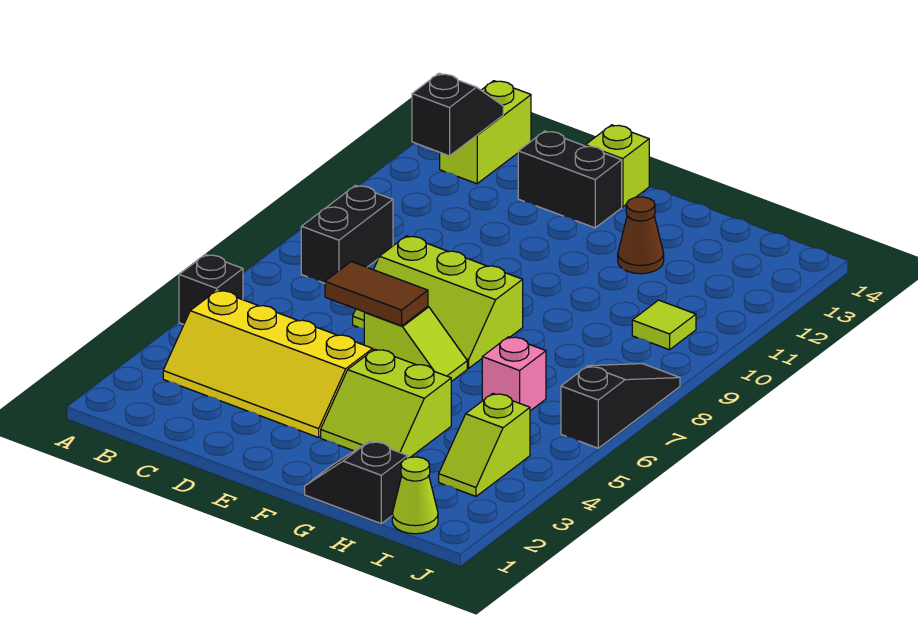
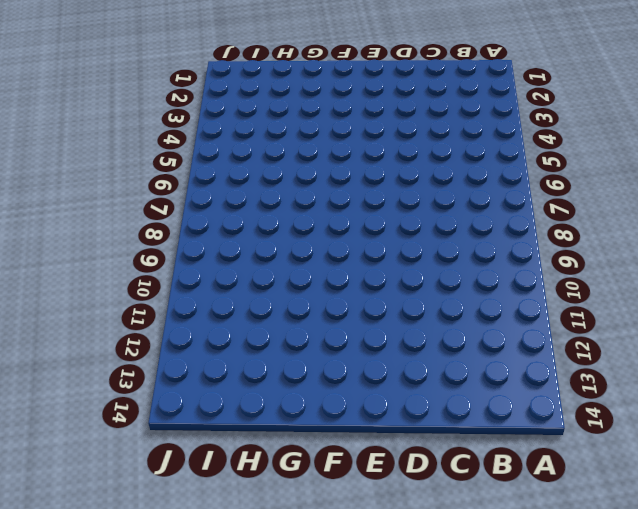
none -> black 1x1 brick [179,255,243,324]
none -> yellow 2x4 slope [163,290,373,437]
none -> black 1x2 brick [301,186,393,283]

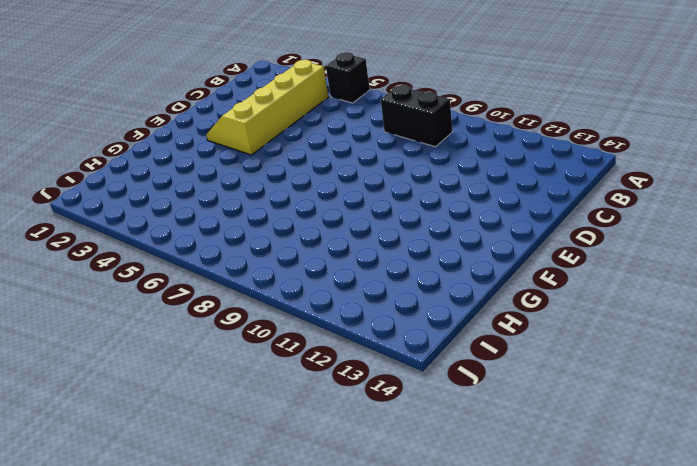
none -> lime 1x2 brick [440,81,531,184]
none -> lime 2x3 slope [353,236,523,368]
none -> black 1x2 brick [518,131,622,228]

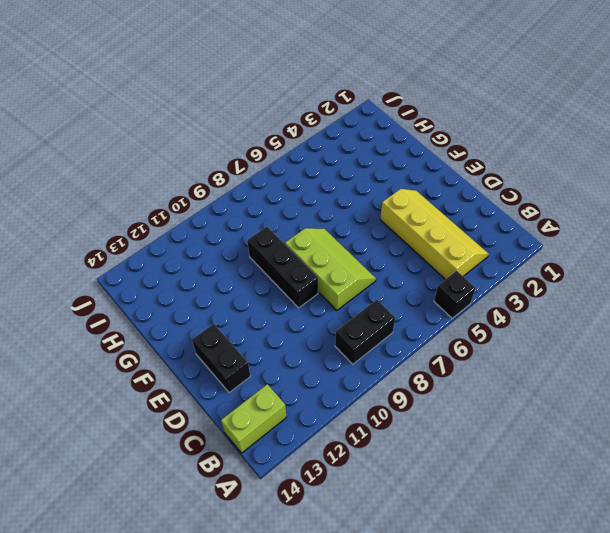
black 1x3 brick [247,227,318,308] -> none
none -> lime 1x2 slope [364,306,467,382]
none -> lime 1x1 brick [585,125,649,207]
none -> lime 2x2 slope [321,349,451,458]

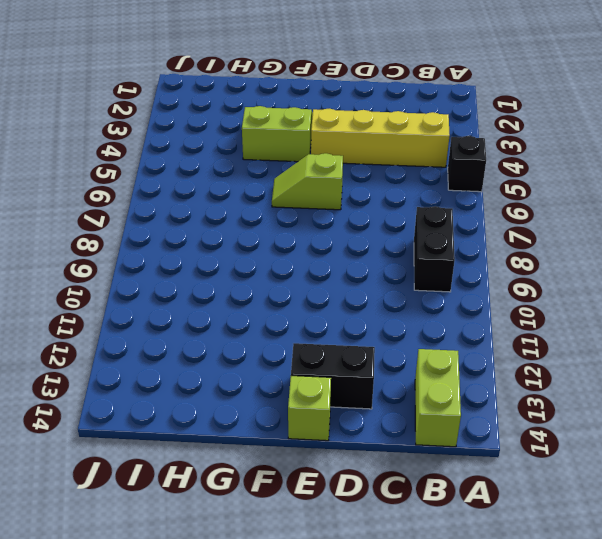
none -> lime 2x3 slope [353,236,523,368]
none -> black 1x2 slope [305,441,408,524]
none -> brown 1x1 cone [618,197,664,274]

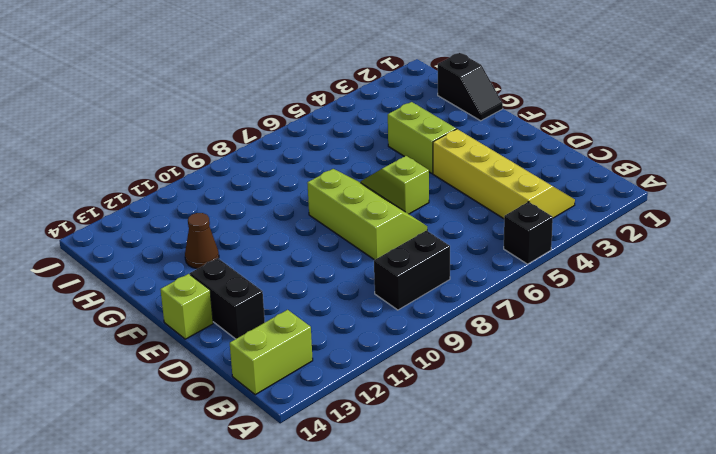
none -> pink 1x1 brick [482,337,546,411]
none -> lime 1x1 cone [392,457,438,534]
none -> lime 1x2 slope [439,393,530,496]

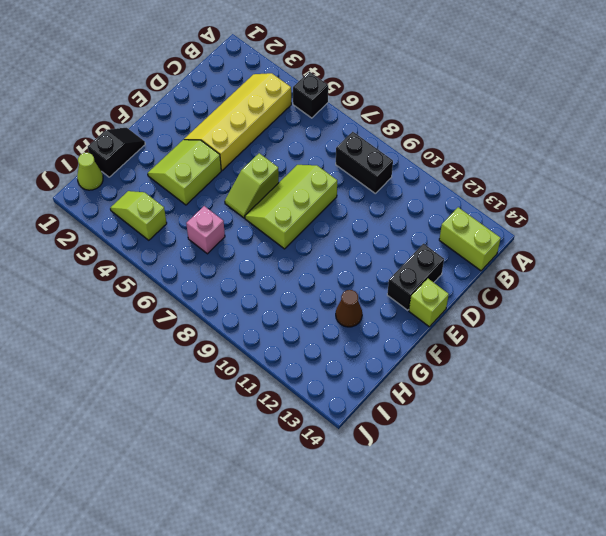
none -> lime 1x1 tile [632,300,696,350]
none -> black 1x3 slope [561,364,680,448]
none -> black 1x2 slope [412,73,503,156]

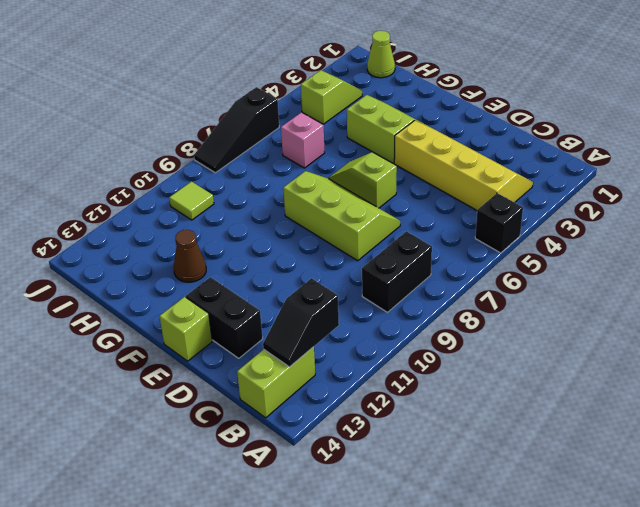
none -> black 1x2 slope [305,441,408,524]
none -> brown 1x2 tile [325,262,428,326]

